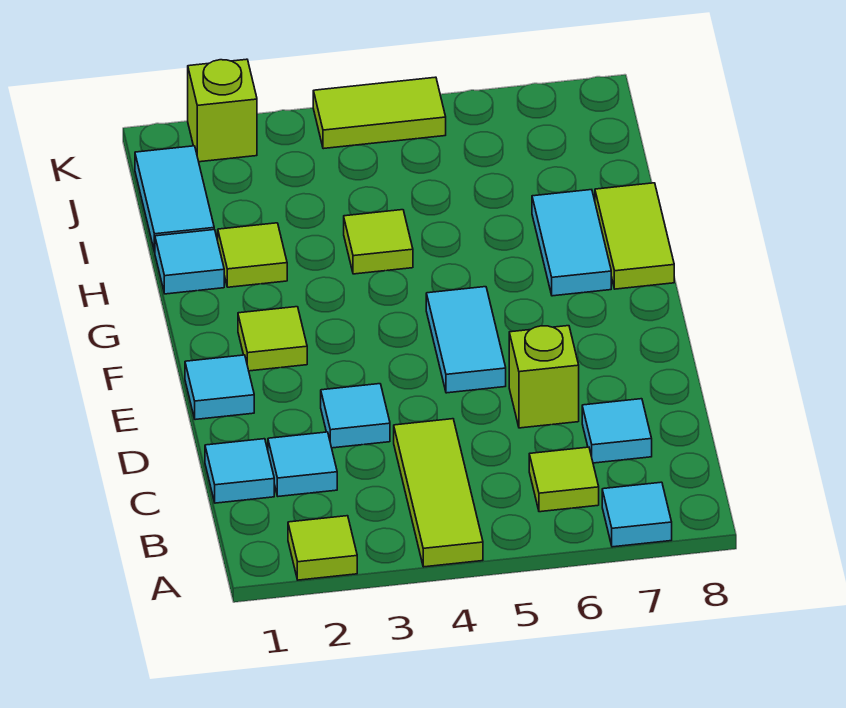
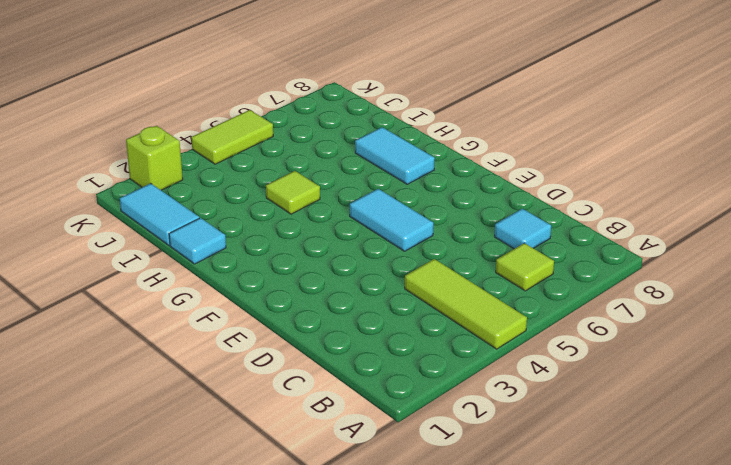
none -> lime 1x1 tile [288,516,357,580]
none -> cyan 1x1 tile [602,482,672,547]
none -> cyan 1x1 tile [205,439,274,503]

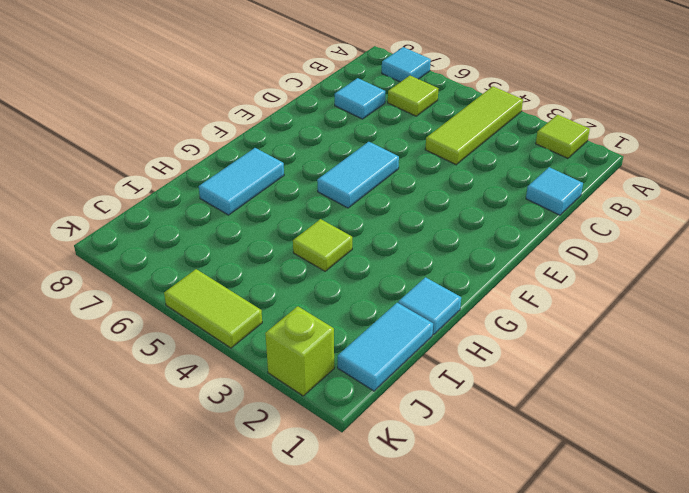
none -> cyan 1x1 tile [268,432,337,496]
none -> cyan 1x1 tile [321,384,390,448]
none -> lime 1x1 brick [509,326,579,428]

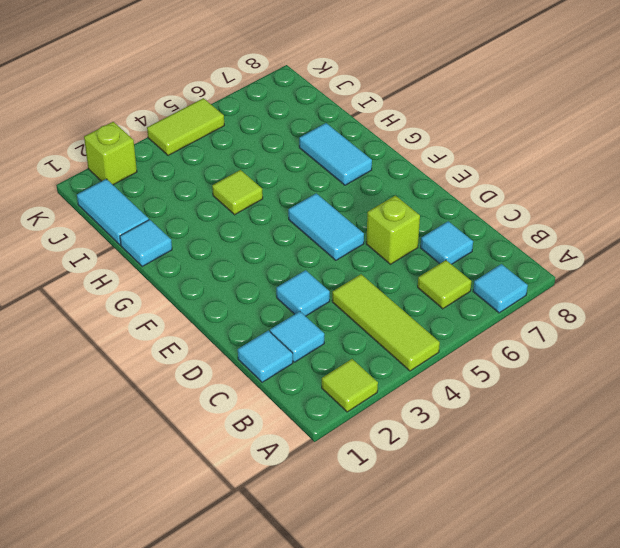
none -> cyan 1x1 tile [185,355,254,420]
none -> lime 1x1 tile [238,307,307,371]
none -> lime 1x2 tile [595,183,674,289]

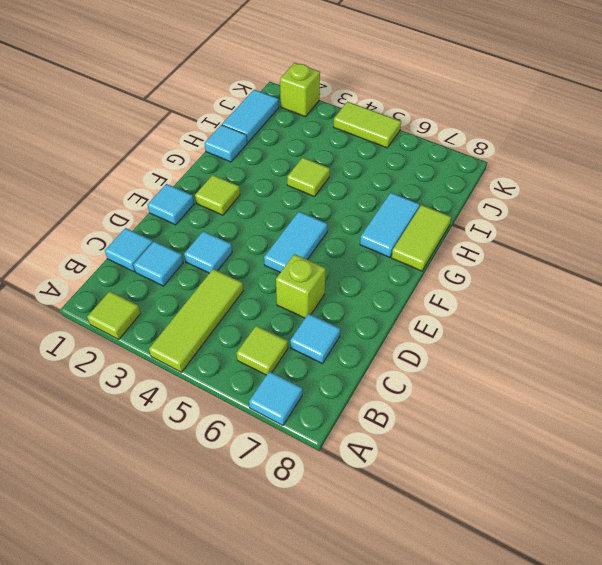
none -> lime 1x1 tile [218,223,287,287]

